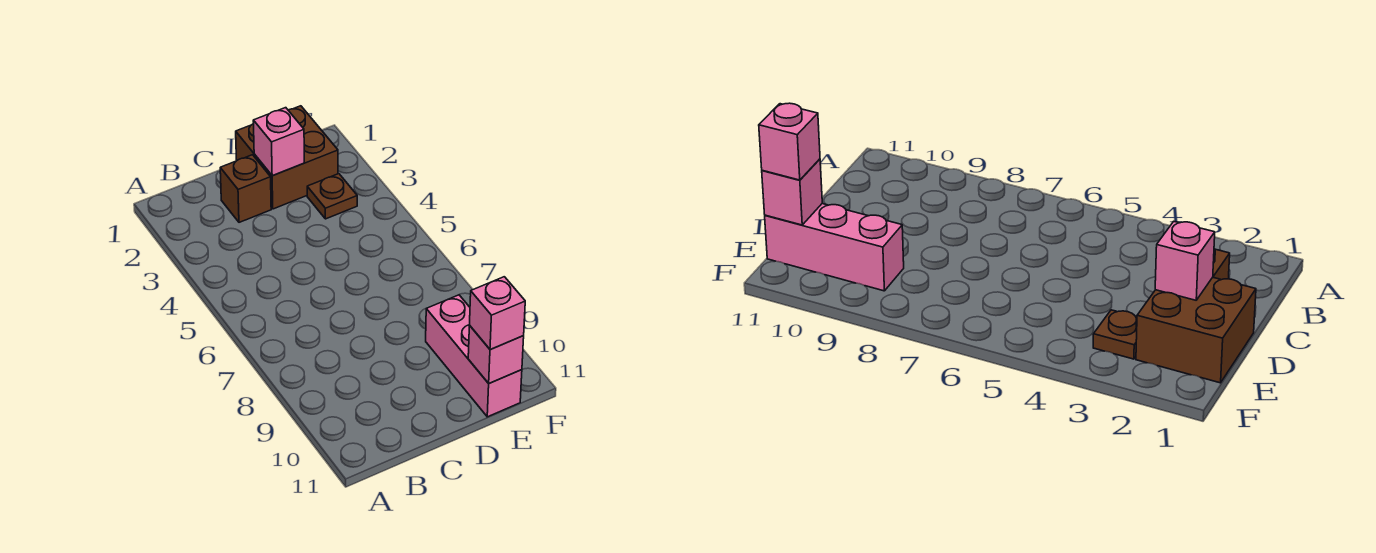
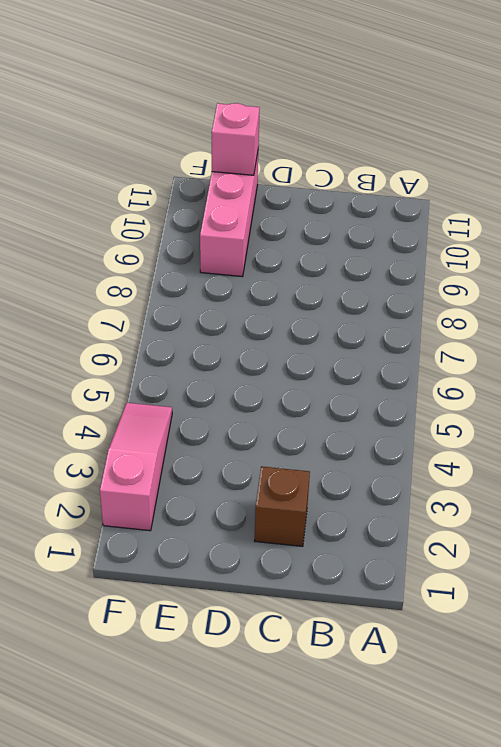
pink 1x3 slope [100,403,172,531] -> none
none -> brown 2x2 brick [236,106,338,209]
none -> brown 1x1 plate [307,174,357,219]

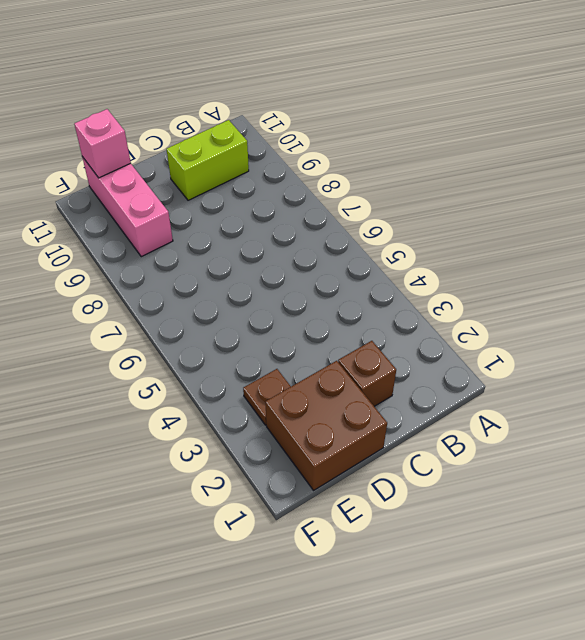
lime 1x2 brick [166,120,249,200] -> none
none -> pink 1x1 brick [253,108,304,175]
none -> pink 1x1 brick [470,277,525,350]

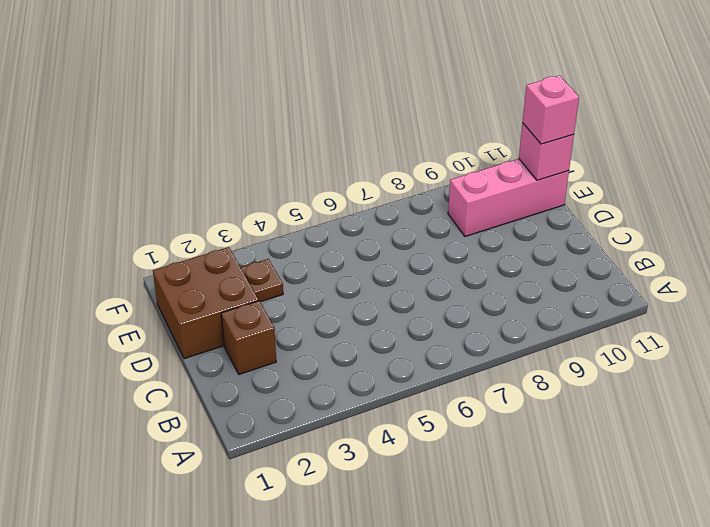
none -> pink 1x1 brick [253,108,304,175]

